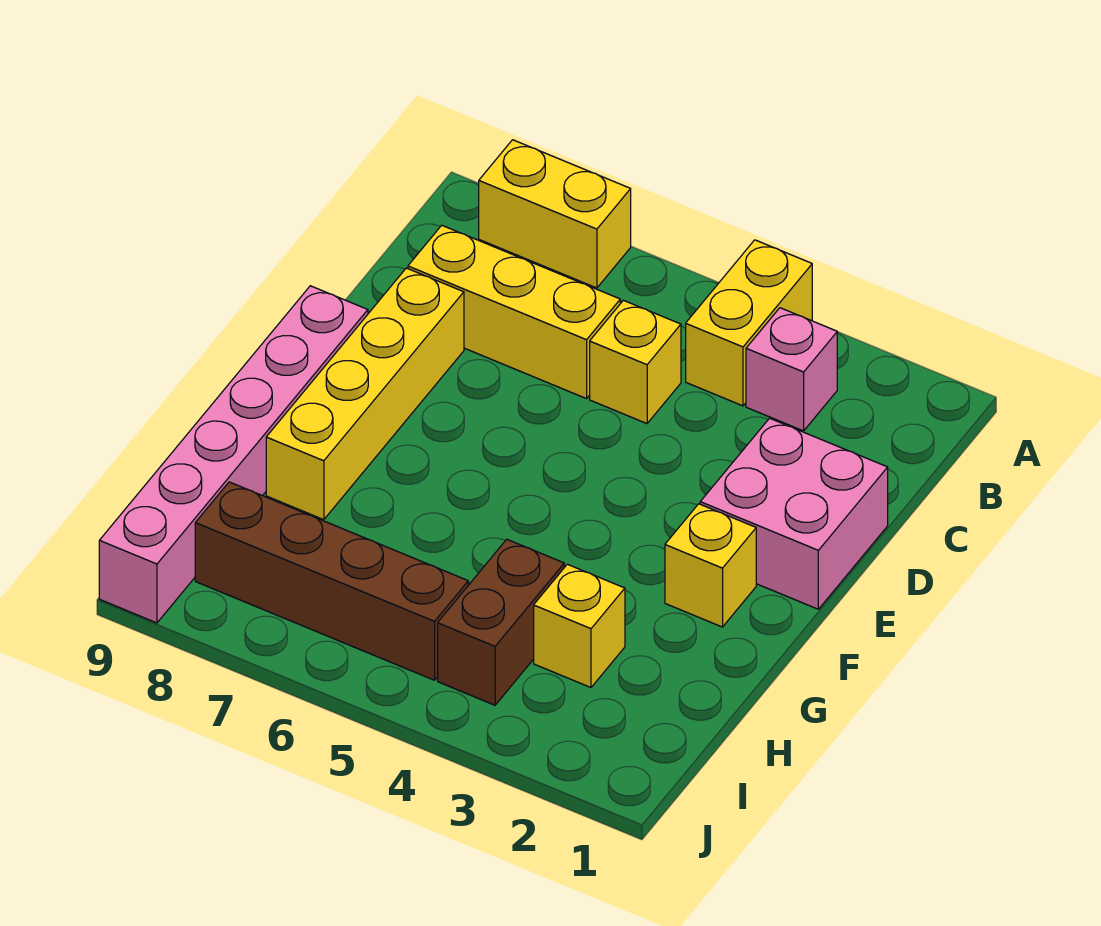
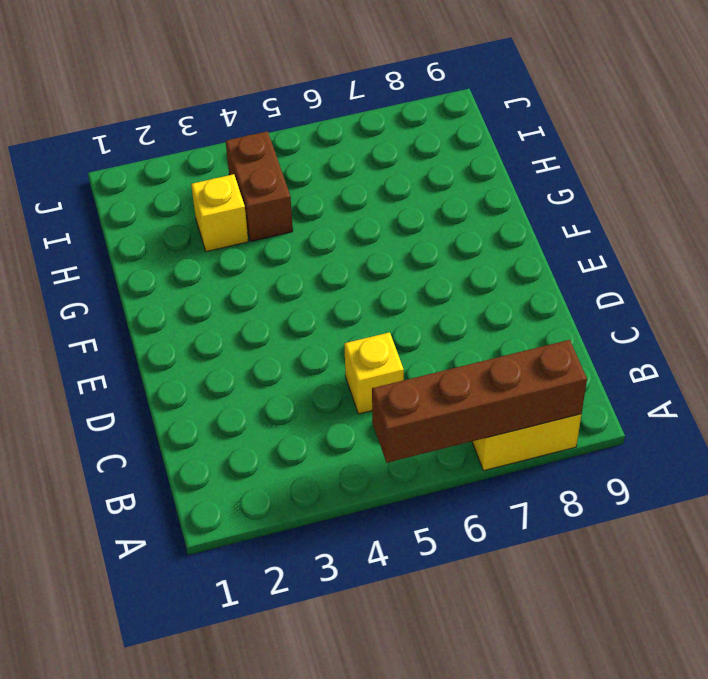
brown 1x4 brick [372,340,587,463] -> brown 1x4 brick moved to [195,482,468,680]
none -> yellow 1x2 brick [686,240,812,406]
none -> pink 1x1 brick [746,308,837,431]
none -> yellow 1x3 brick [408,225,620,399]

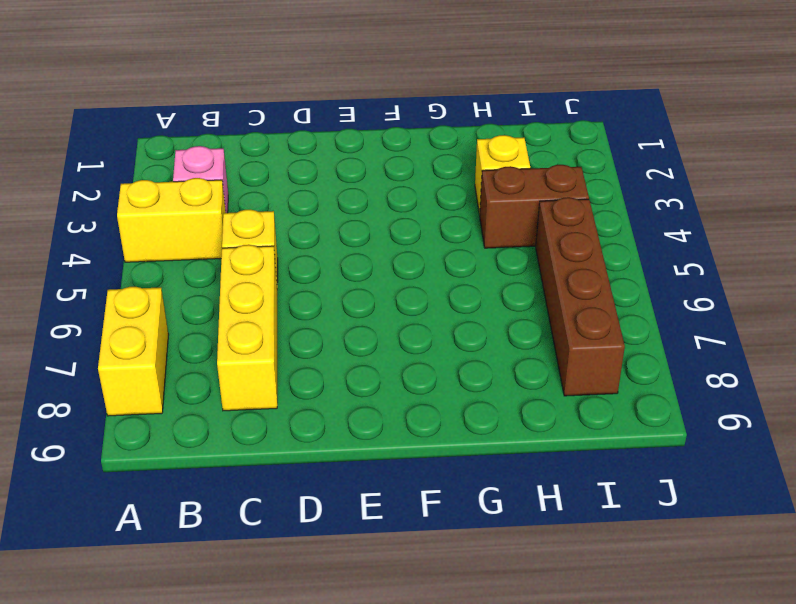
none -> pink 2x2 brick [700,418,888,609]
none -> yellow 1x4 brick [266,268,464,520]
none -> pink 1x6 brick [99,286,368,623]

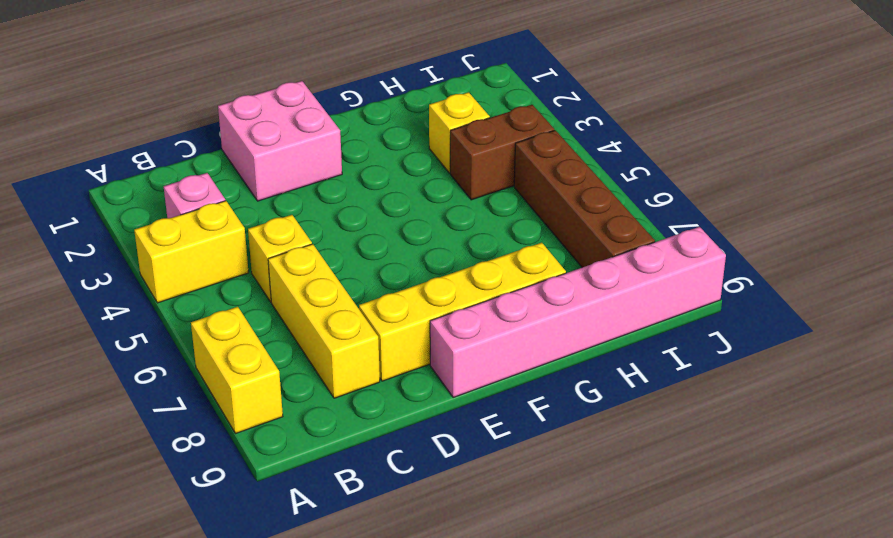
none -> yellow 1x1 brick [665,504,756,627]

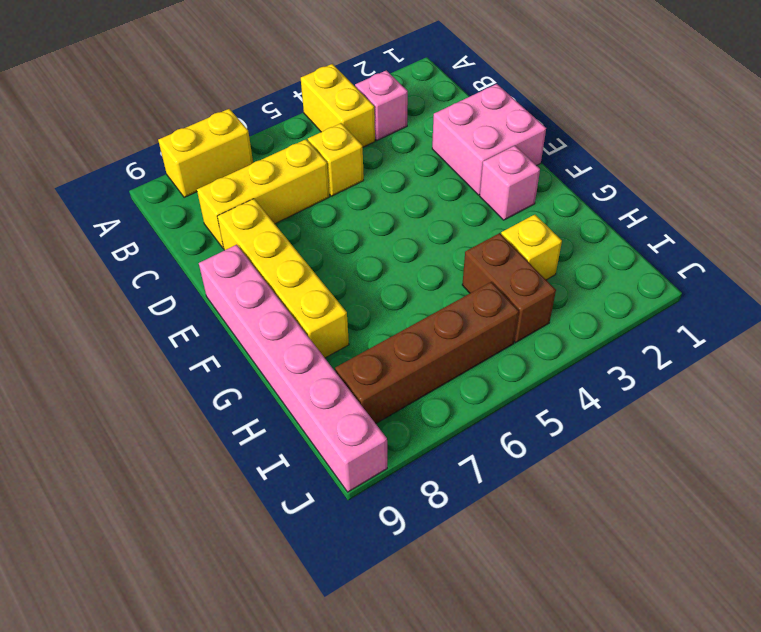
pink 1x1 brick [480,146,540,220] -> yellow 1x1 brick [665,504,756,627]

